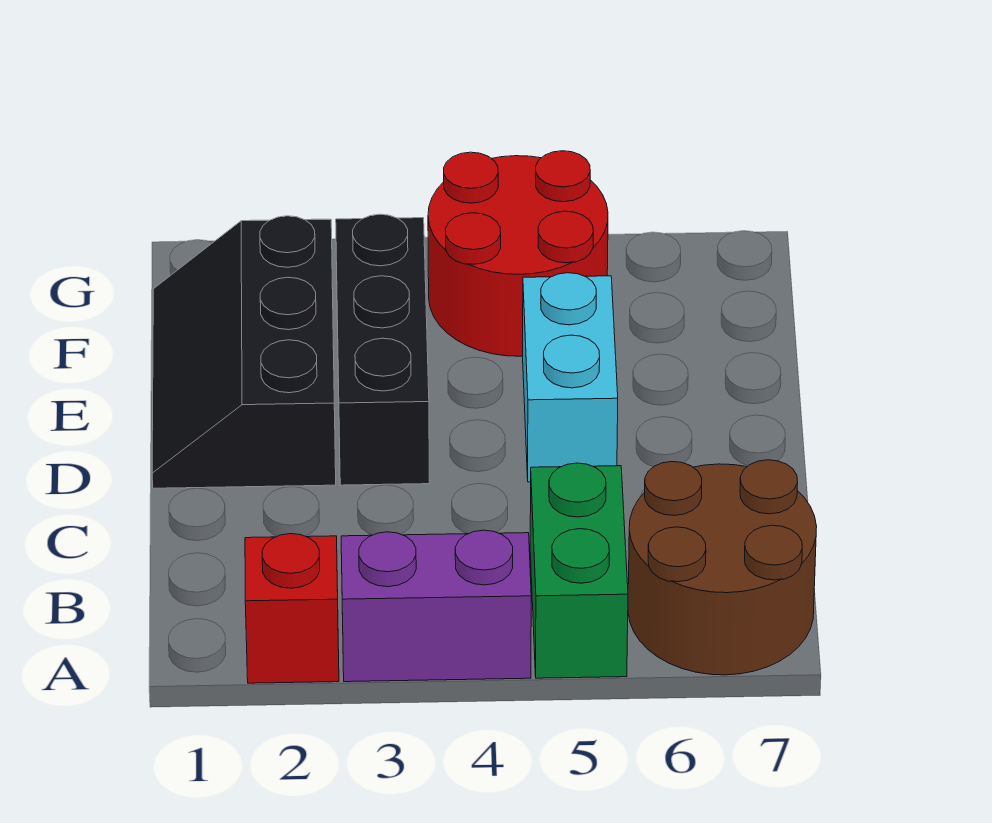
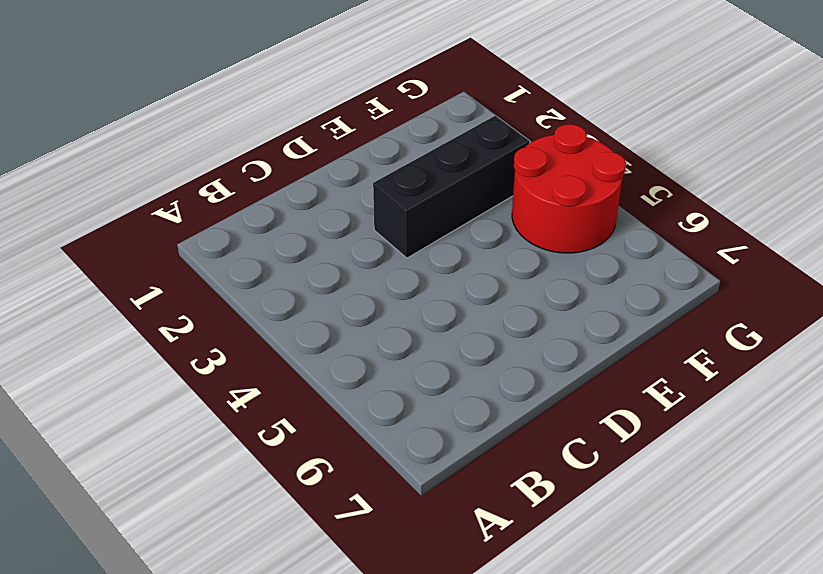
none -> red 1x1 brick [245,534,339,683]
none -> purple 1x2 brick [341,530,531,682]

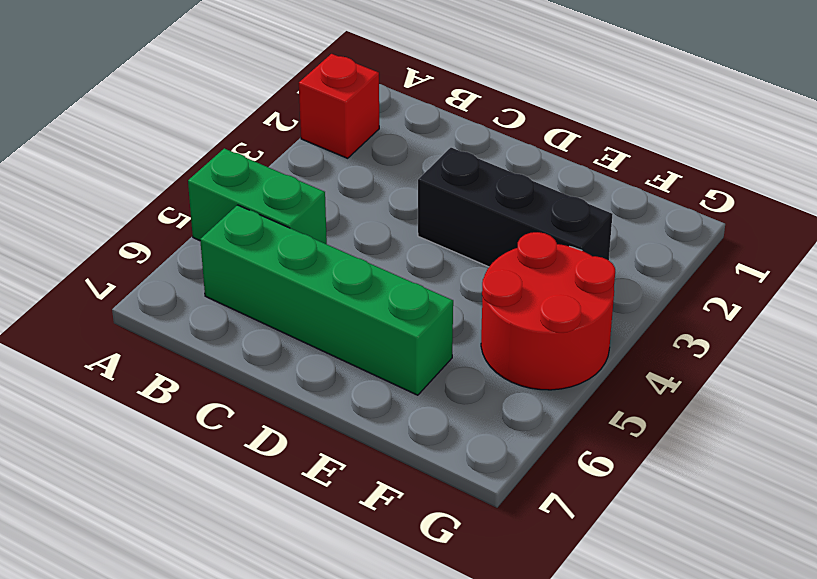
green 1x4 brick [200,205,453,395] -> brown 2x2 round brick [628,460,817,675]
none -> purple 1x2 brick [341,530,531,682]
none -> black 2x3 slope [152,216,336,488]

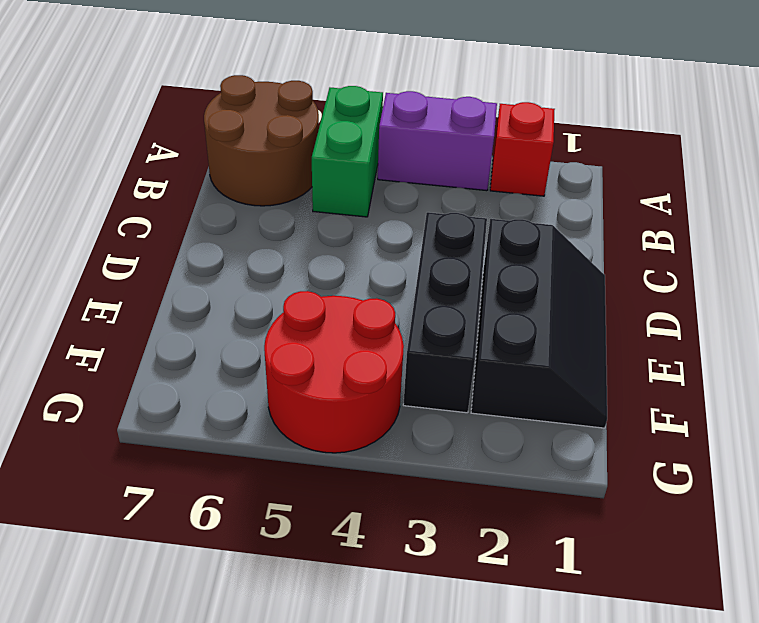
none -> cyan 1x2 brick [523,273,618,482]

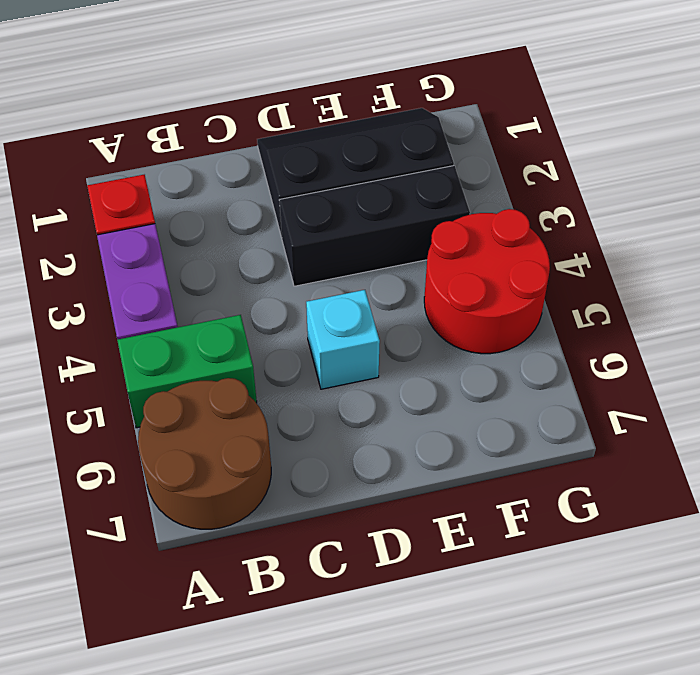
cyan 1x1 brick [306,290,380,389] -> cyan 1x2 brick [523,273,618,482]

